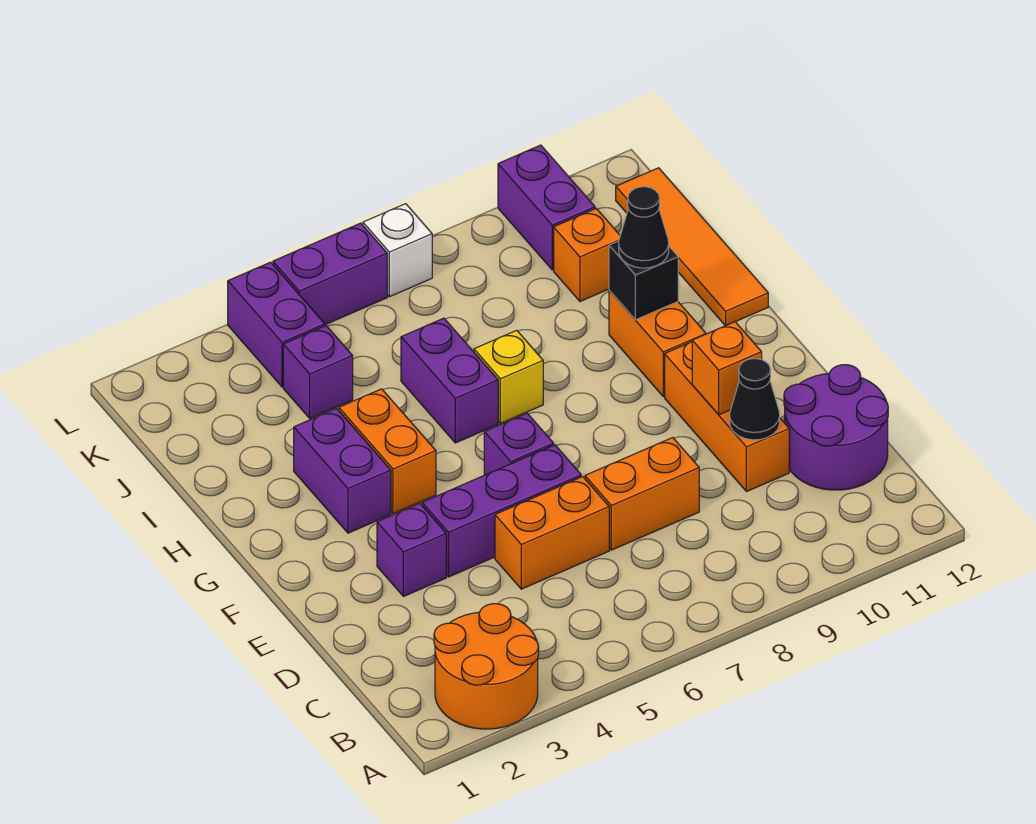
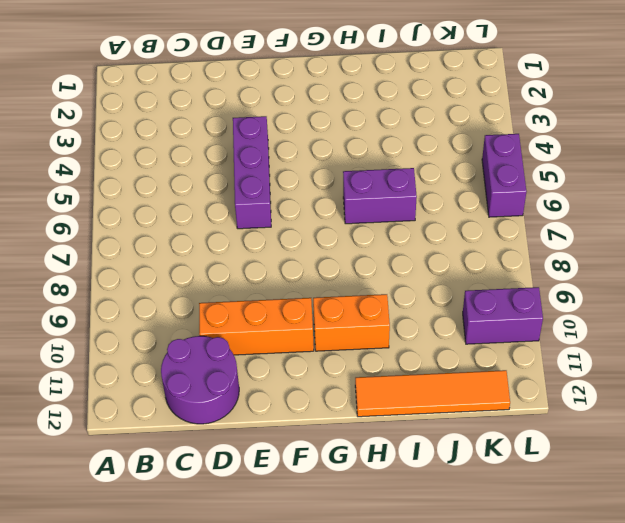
none -> orange 2x2 round brick [434,604,539,729]
none -> orange 1x2 brick [495,477,609,589]
none -> orange 1x2 brick [585,438,699,550]

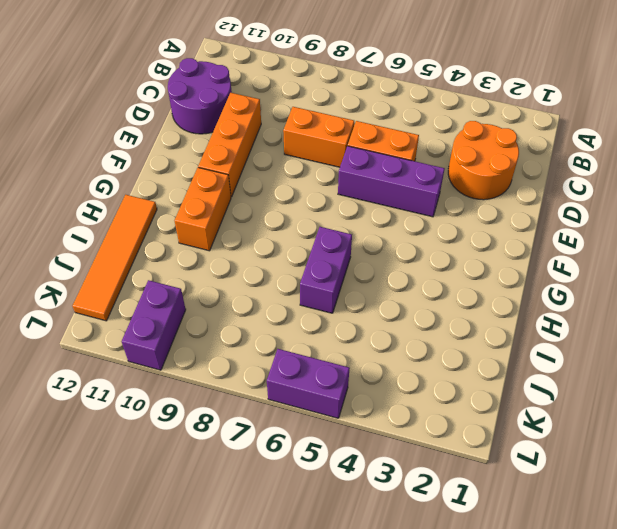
orange 2x2 round brick [448,121,519,200] -> orange 2x2 round brick moved to [434,604,539,729]
none -> purple 1x1 brick [377,503,446,597]
none -> purple 1x1 brick [484,413,554,475]
none -> purple 1x2 brick [294,408,391,533]

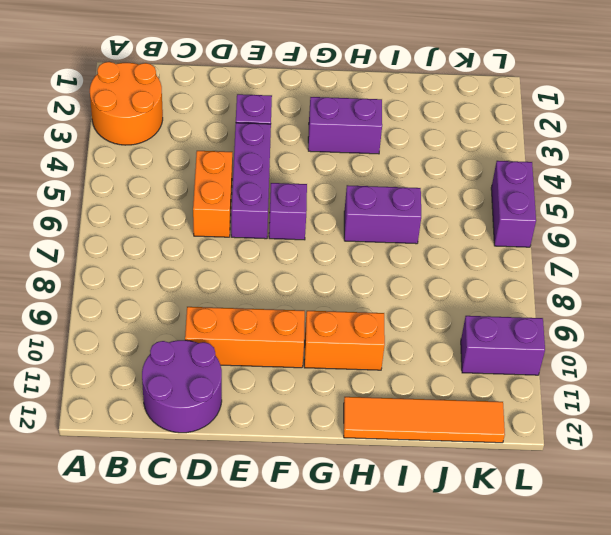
none -> orange 1x2 brick [585,438,699,550]
none -> orange 1x2 brick [339,389,436,514]
none -> yellow 1x1 brick [474,330,543,423]

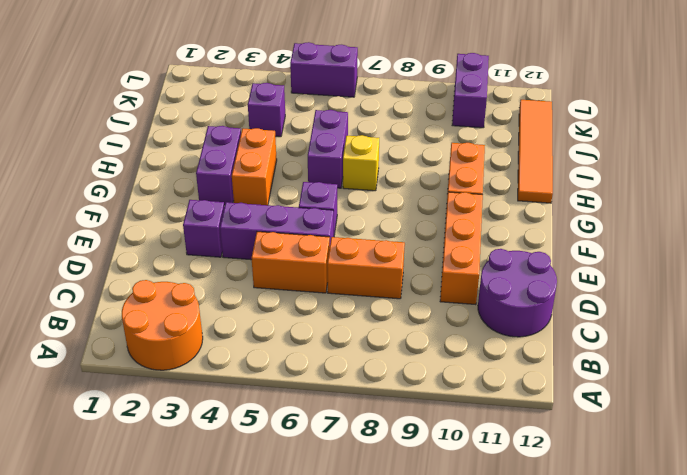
none -> orange 1x1 brick [554,209,620,301]
none -> purple 1x2 brick [228,262,325,387]
none -> white 1x1 brick [363,204,432,297]

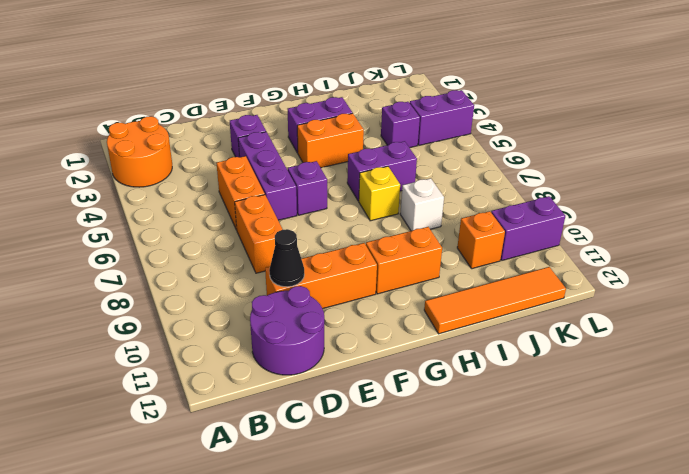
white 1x1 brick [400,178,444,231] -> white 1x1 brick moved to [363,204,432,297]
none -> purple 1x2 brick [273,223,387,325]
none -> orange 1x1 brick [692,322,762,415]
none -> black 1x1 brick [609,241,678,320]

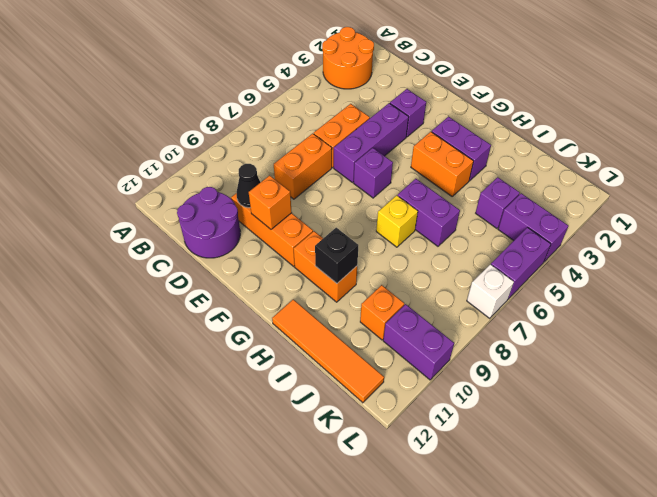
none -> black 1x1 cone [619,187,669,268]

